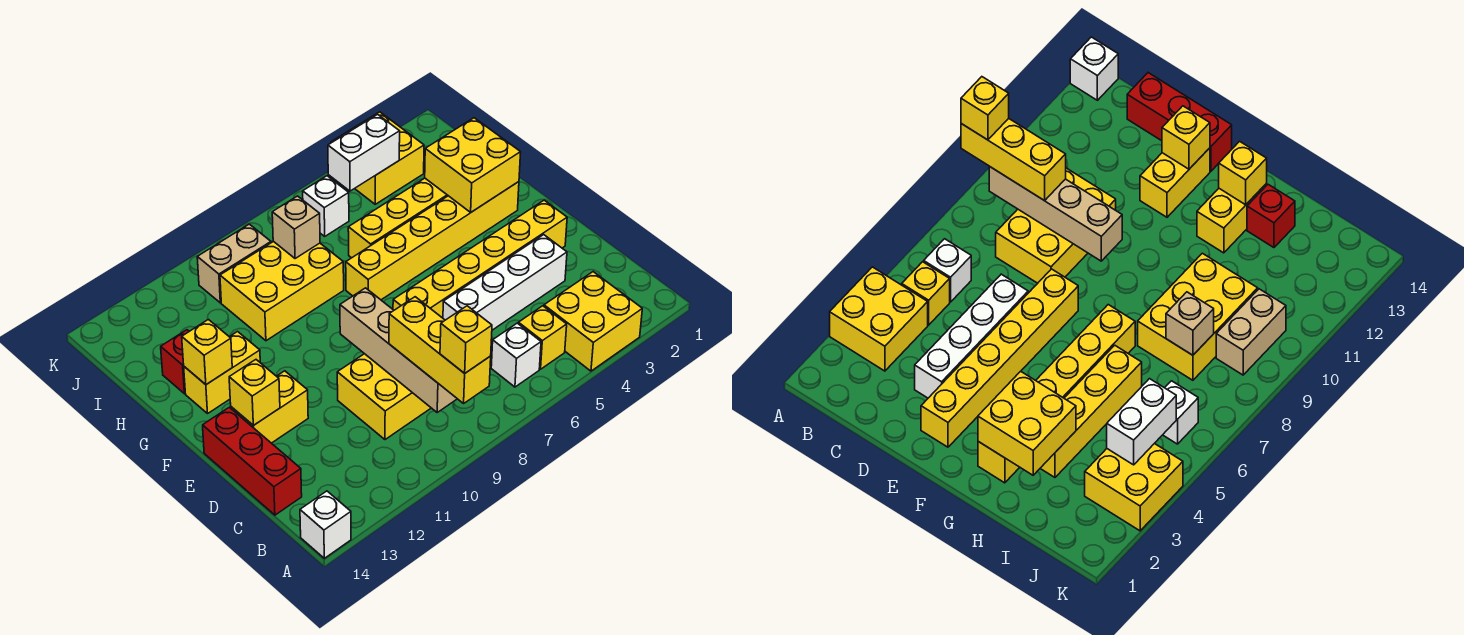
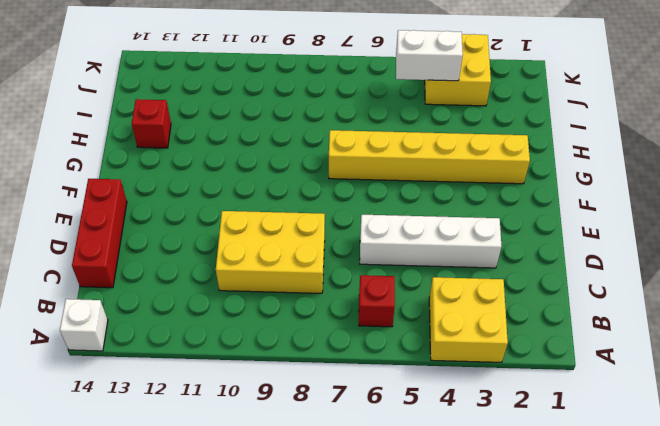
red 1x1 brick [359,275,395,327] -> white 1x1 brick [491,323,541,387]
none -> yellow 1x1 brick [518,306,567,369]
none -> yellow 1x6 brick [393,200,567,318]
none -> yellow 1x2 brick [231,371,308,443]

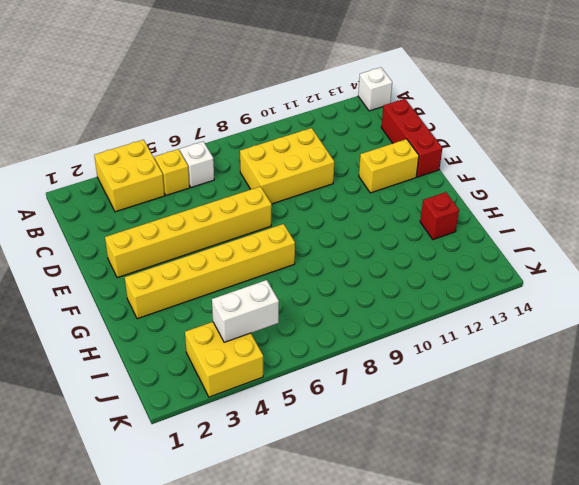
none -> white 1x4 brick [443,235,567,330]
none -> yellow 1x2 brick [184,332,260,413]
none -> yellow 1x4 brick [348,178,448,258]

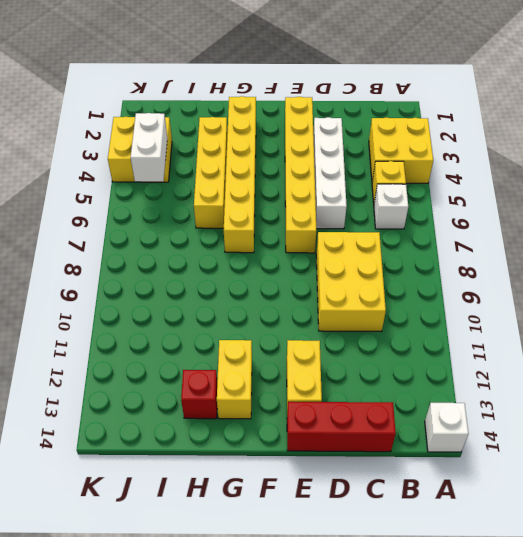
none -> yellow 2x3 brick [220,241,344,341]
none -> white 1x1 brick [303,176,349,236]
none -> tan 1x2 brick [197,224,271,303]

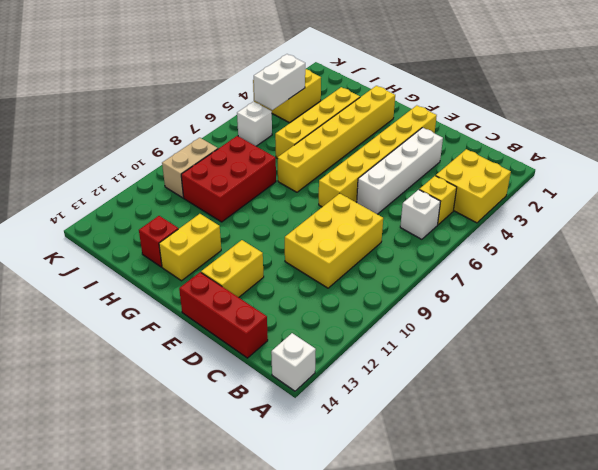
red 2x3 brick [181,136,276,222] -> yellow 2x3 brick [220,241,344,341]
none -> tan 1x4 brick [340,288,457,412]
none -> yellow 1x1 brick [229,360,280,425]
none -> yellow 2x2 brick [425,118,521,213]

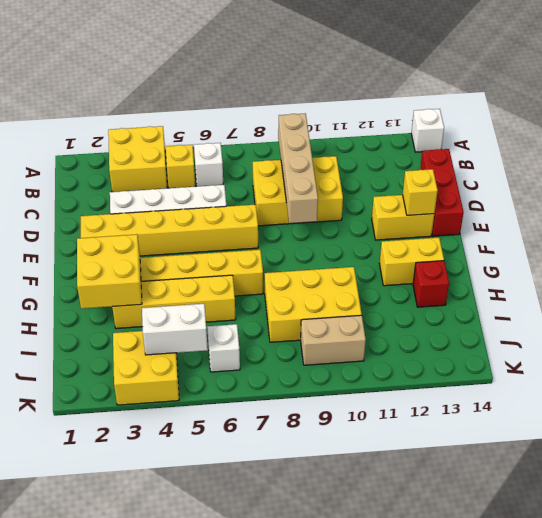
none -> yellow 1x1 brick [182,320,232,385]
none -> tan 1x1 brick [272,196,320,259]
none -> yellow 1x3 brick [389,297,491,403]

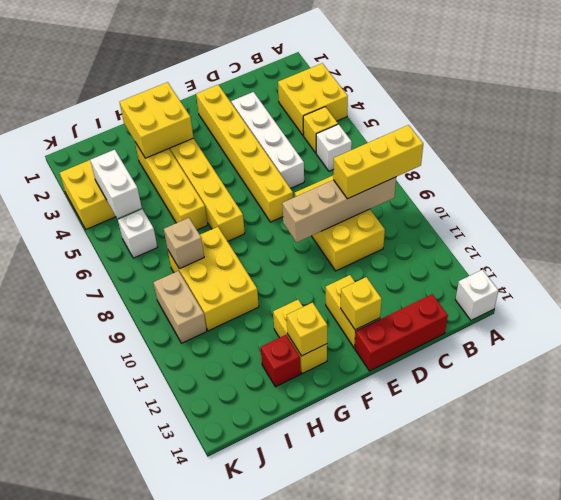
none -> yellow 1x1 brick [440,306,492,373]

